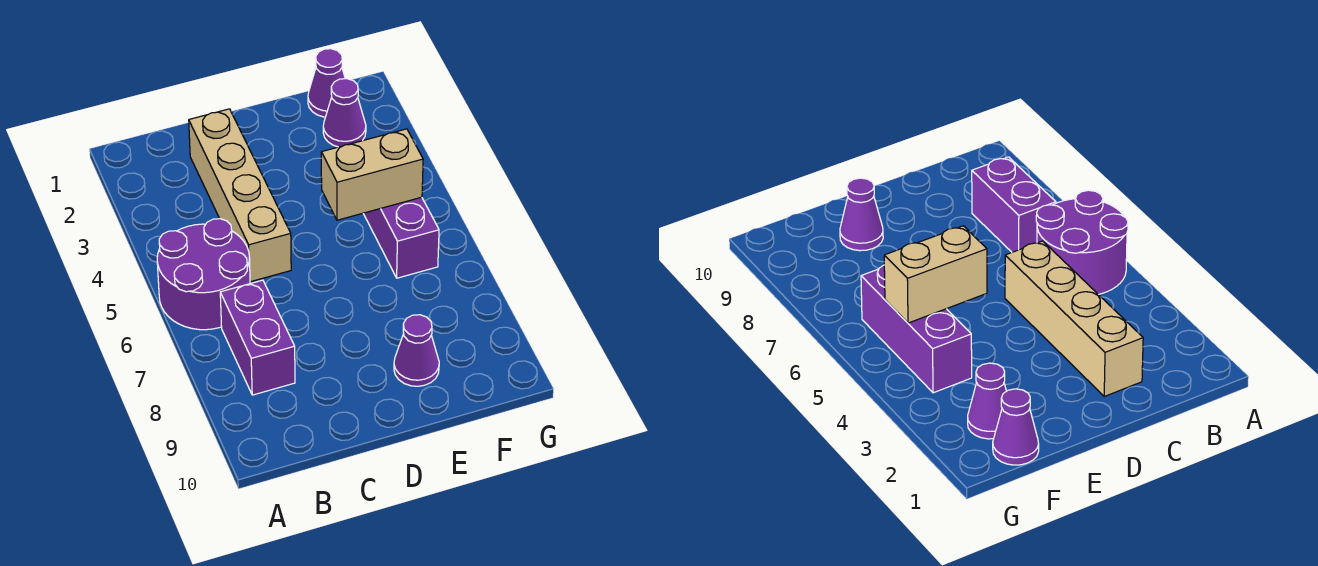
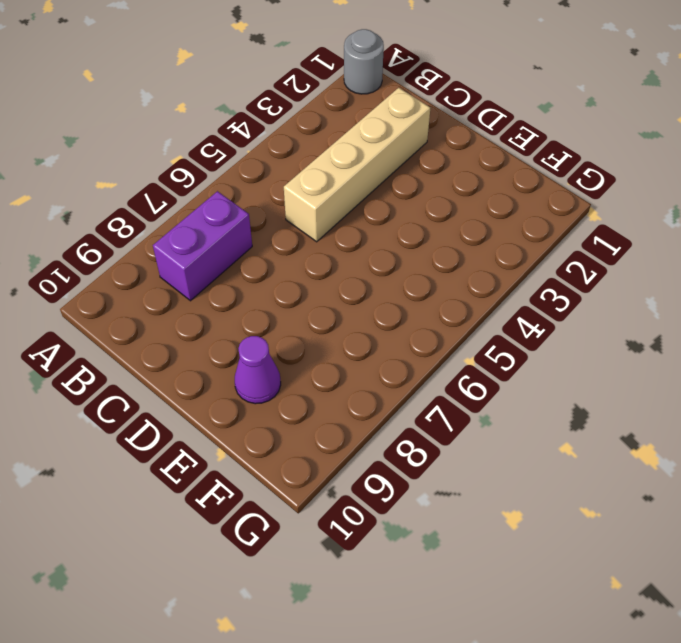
grey 1x1 round brick [344,29,384,94] -> none
none -> purple 2x2 round brick [157,219,250,330]
none -> purple 1x1 cone [308,49,345,117]

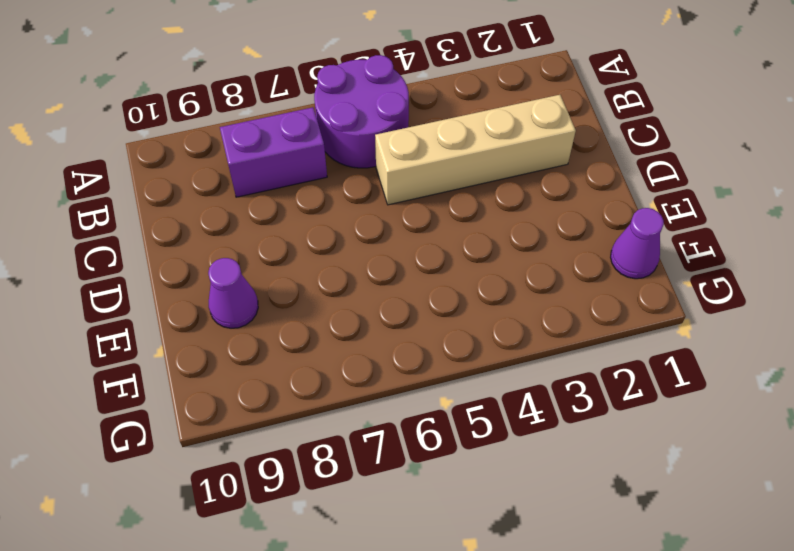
none -> purple 1x1 cone [323,79,366,147]
none -> purple 1x3 brick [363,197,439,278]

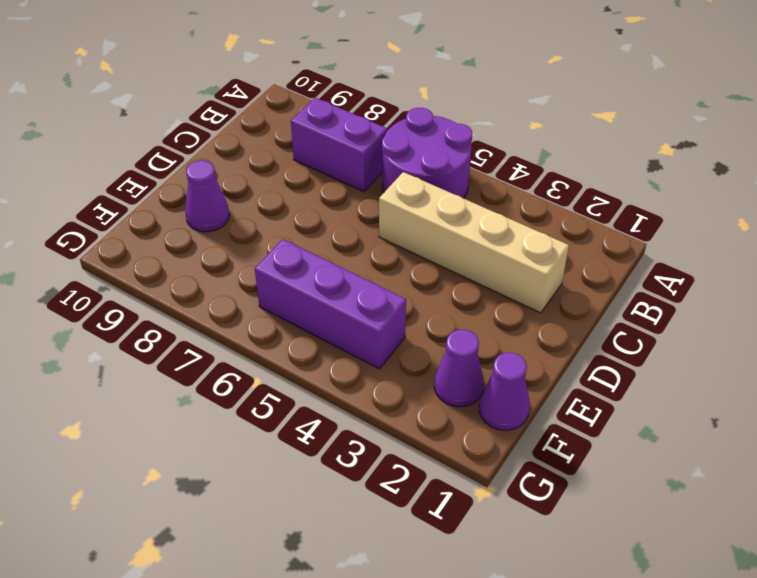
none -> tan 1x2 brick [321,129,423,220]

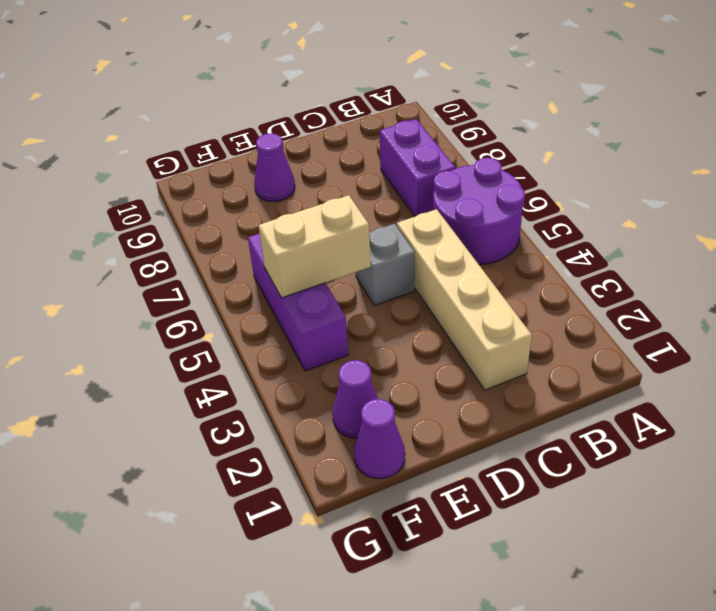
grey 1x1 brick [356,224,415,306] -> none

